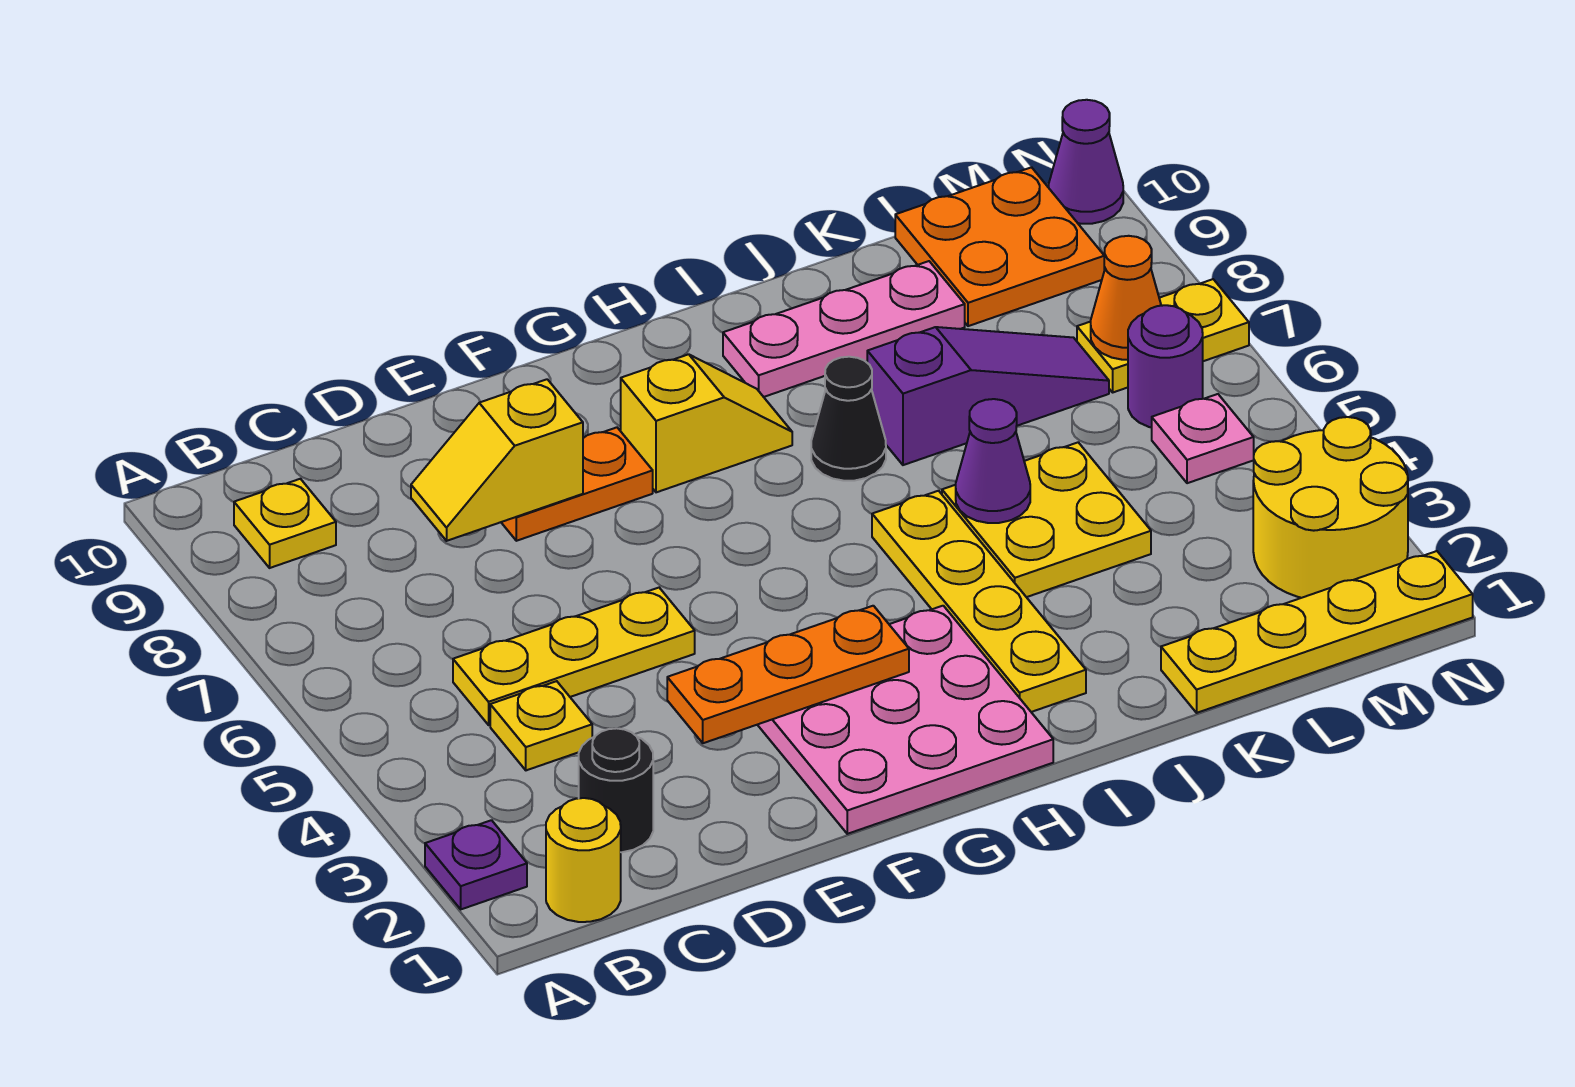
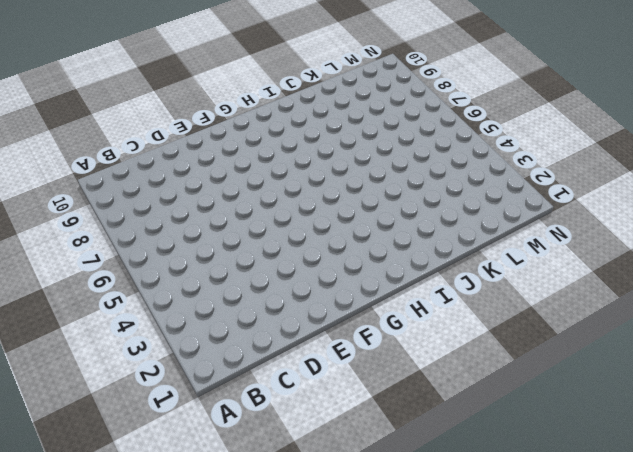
none -> purple 1x1 plate [425,820,527,909]
none -> yellow 1x1 round brick [546,798,621,922]
none -> yellow 1x1 plate [234,479,336,568]

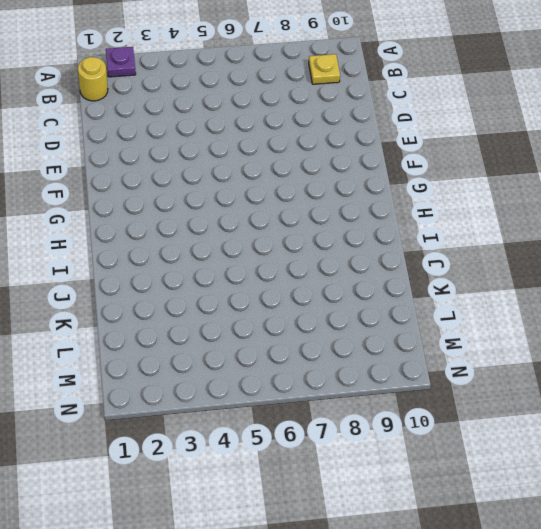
none -> black 1x1 round brick [579,728,653,852]
none -> yellow 1x1 plate [490,681,592,770]
none -> yellow 1x3 plate [453,588,695,725]

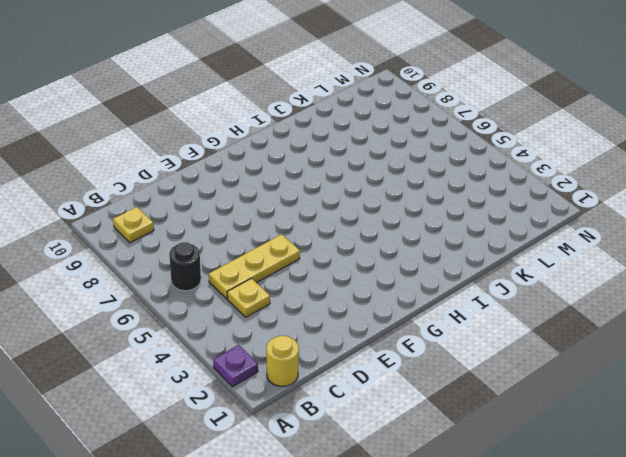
black 1x1 round brick [169,242,201,291] -> black 1x1 round brick moved to [579,728,653,852]
none -> orange 1x2 plate [501,427,653,541]
none -> pink 3x3 plate [758,606,1053,834]
none -> yellow 1x2 slope [621,354,792,492]

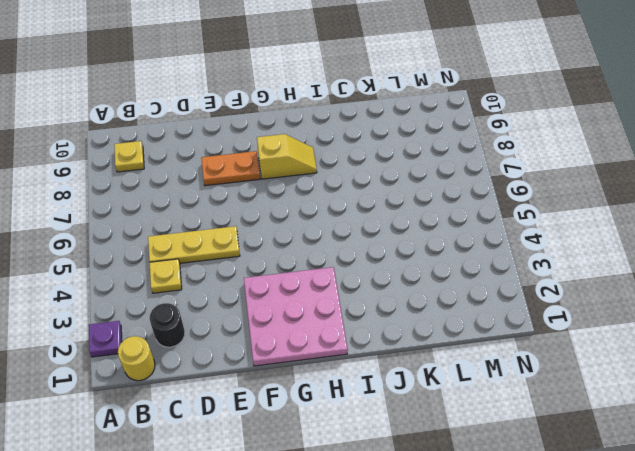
none -> yellow 1x4 plate [872,491,1086,712]
none -> black 1x1 cone [811,357,886,481]
none -> pink 1x3 plate [723,261,965,397]

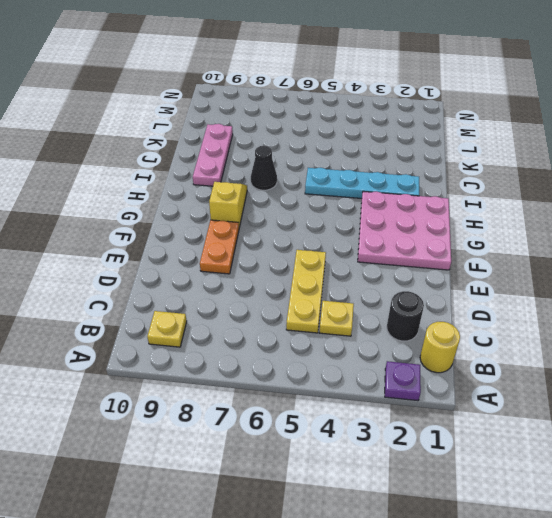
cyan 1x4 plate [305,168,419,199] -> yellow 1x4 plate [872,491,1086,712]
none -> yellow 2x2 plate [942,442,1151,597]
none -> purple 1x3 slope [867,327,1109,465]
none -> yellow 1x4 plate [1161,551,1473,713]

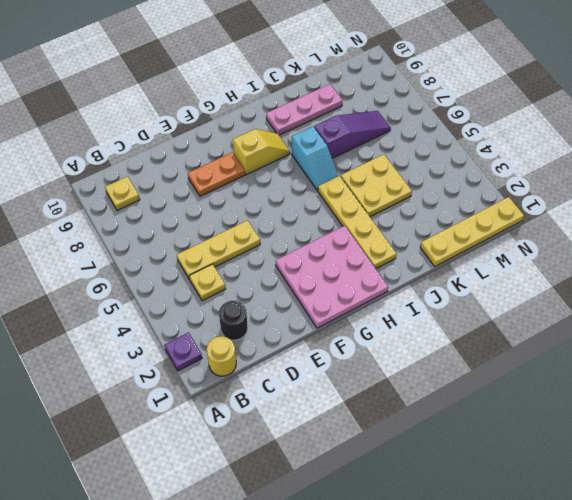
cyan 1x2 slope [292,127,338,191] -> black 1x1 cone [811,357,886,481]
none -> orange 2x2 plate [895,167,1104,326]
none -> yellow 2x2 round brick [1253,417,1408,598]
none -> pink 1x1 plate [1152,394,1254,483]

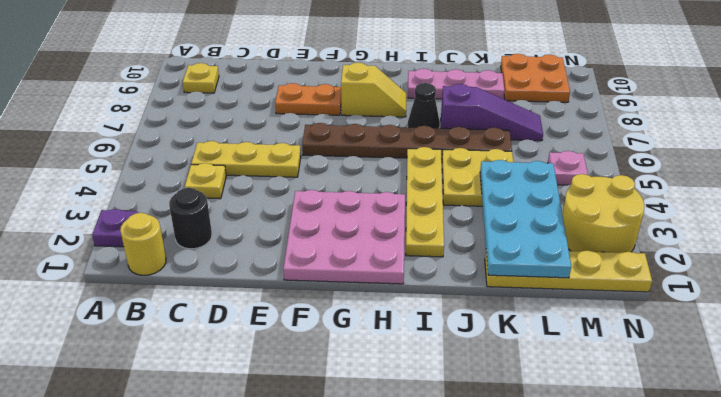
brown 1x6 plate [302,123,512,159] -> none
cyan 2x4 plate [480,160,571,278] -> none
none -> purple 1x1 round brick [1128,305,1203,428]
none -> yellow 1x2 plate [1077,279,1249,392]
none -> purple 1x1 cone [1049,100,1123,224]

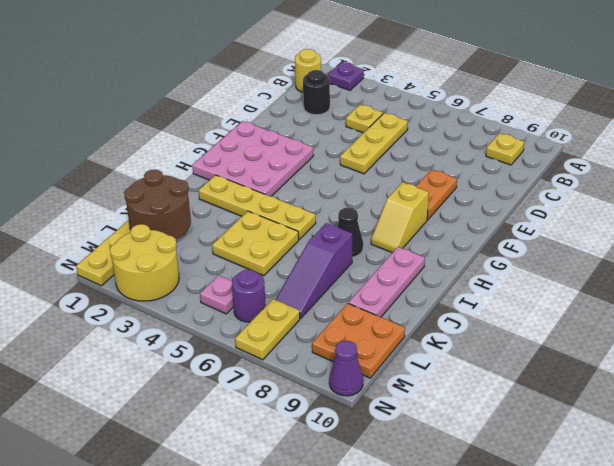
brown 2x2 round brick [124,170,191,239] -> none
none -> yellow 1x2 slope [411,379,583,541]
none -> orange 1x3 plate [667,606,909,743]
none -> purple 1x1 cone [956,399,1030,523]

